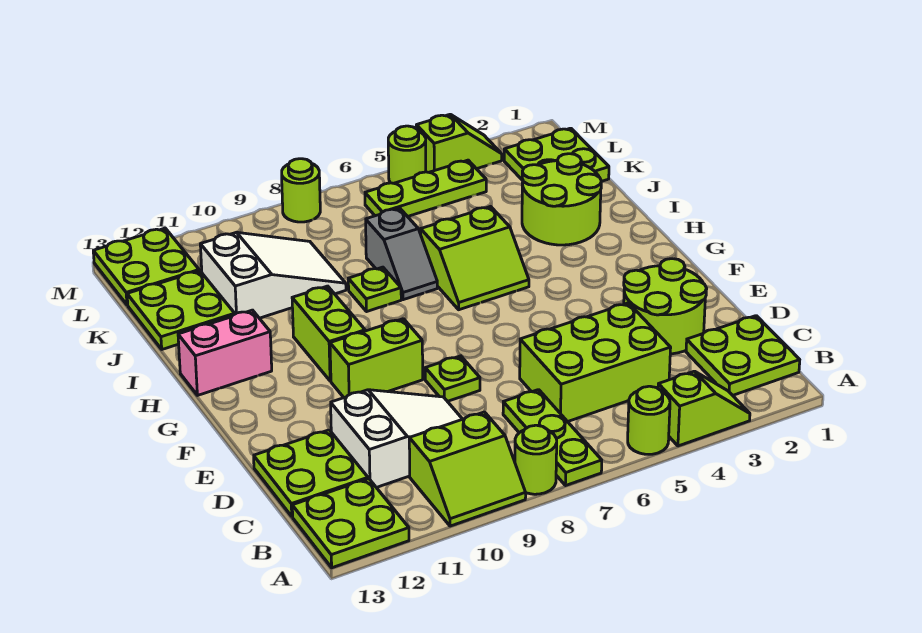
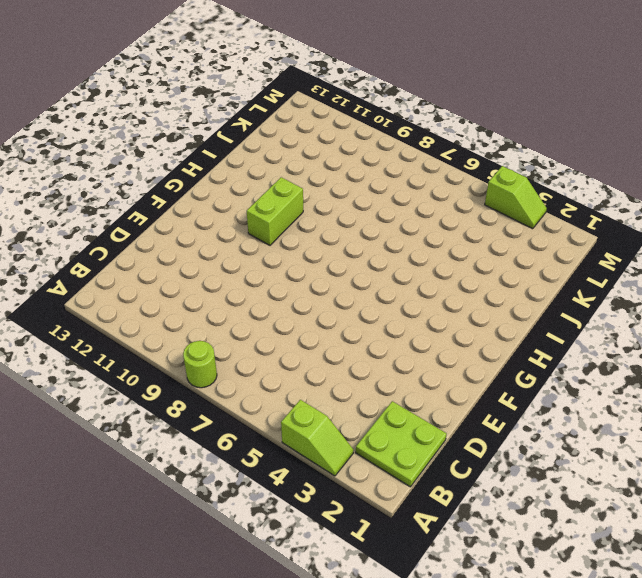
none -> lime 1x1 round brick [628,386,670,454]
none -> lime 1x3 plate [503,390,602,486]
none -> lime 2x2 slope [409,412,526,526]

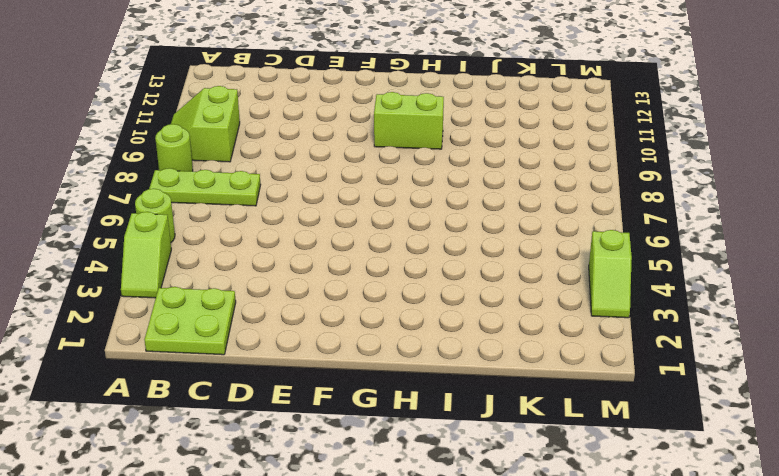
none -> lime 2x2 plate [292,479,409,568]
none -> lime 2x3 brick [520,303,671,422]
none -> white 2x3 slope [331,390,462,488]

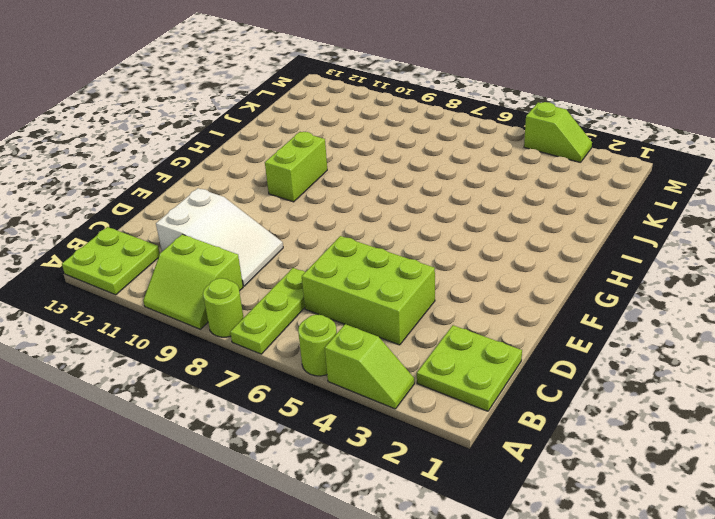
none -> lime 2x2 plate [254,430,368,517]
none -> lime 2x2 round brick [624,259,707,354]
none -> lime 1x1 plate [425,356,480,401]

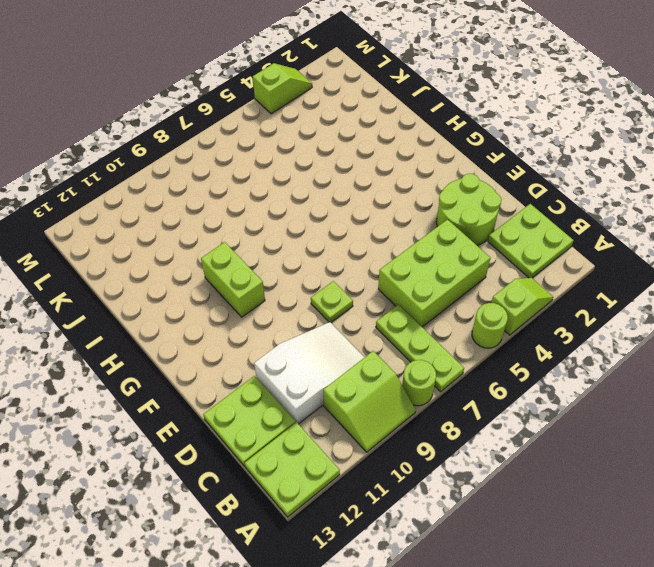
none -> lime 1x2 brick [330,319,423,398]
none -> lime 2x2 slope [421,207,529,310]
none -> pink 1x2 brick [178,310,272,395]

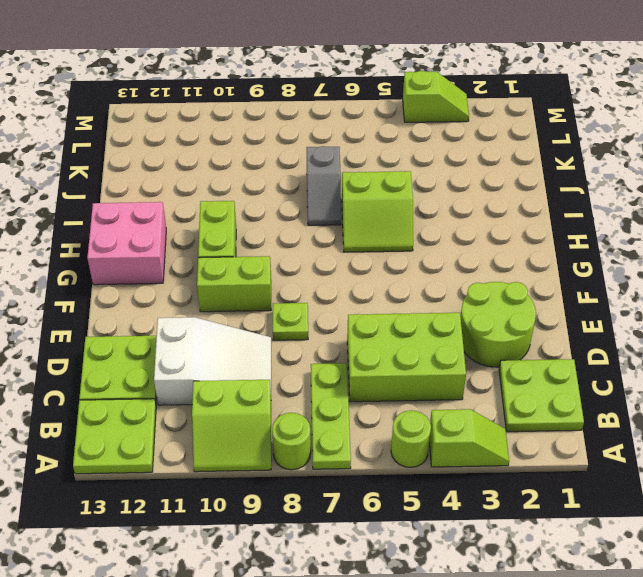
pink 2x2 brick [87,202,166,285] -> pink 1x2 brick [178,310,272,395]
none -> lime 2x2 round brick [522,154,602,245]
none -> lime 1x1 plate [348,267,401,312]
none -> white 2x3 slope [200,232,346,318]

